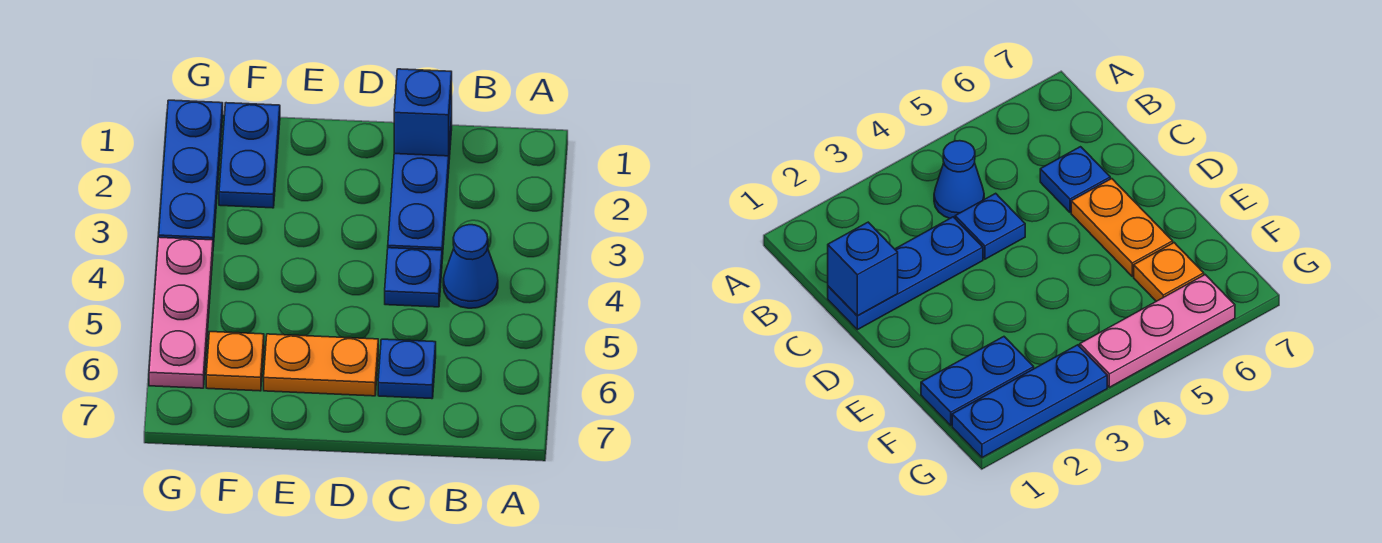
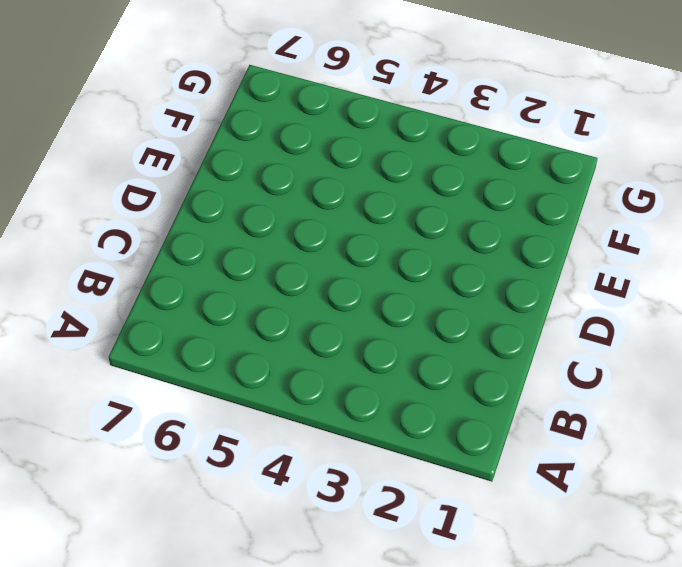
none -> blue 1x1 cone [443,225,498,308]
none -> blue 1x3 plate [388,118,452,259]

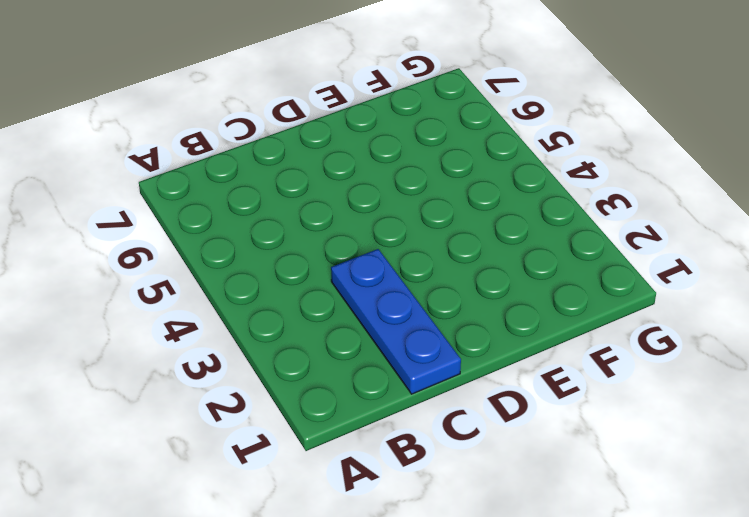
none -> blue 1x1 cone [443,225,498,308]
none -> blue 1x1 plate [385,248,442,307]

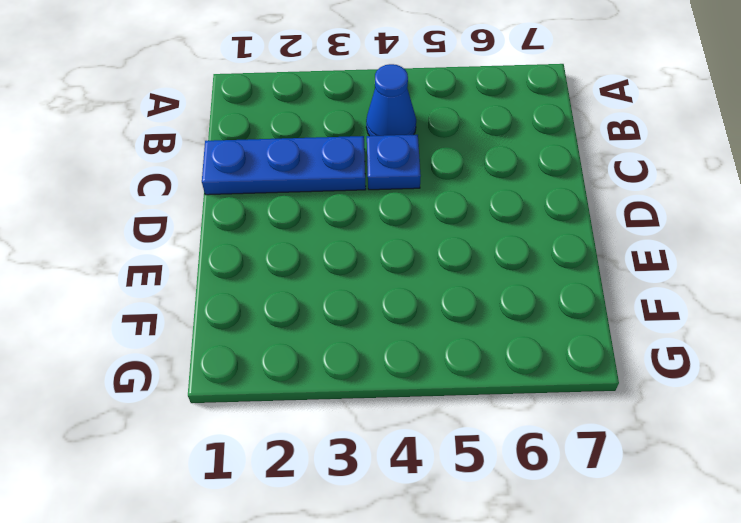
none -> blue 1x1 plate [378,339,436,399]
none -> orange 1x2 plate [264,334,378,396]

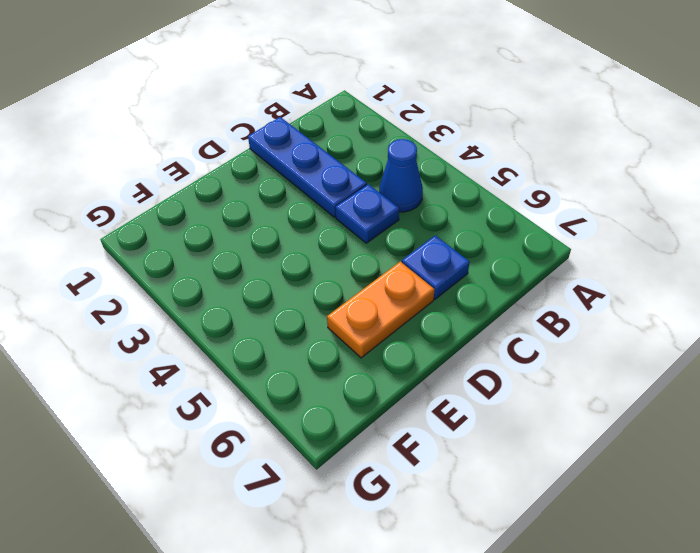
none -> blue 1x2 plate [219,103,280,208]
none -> orange 1x1 plate [206,332,264,391]

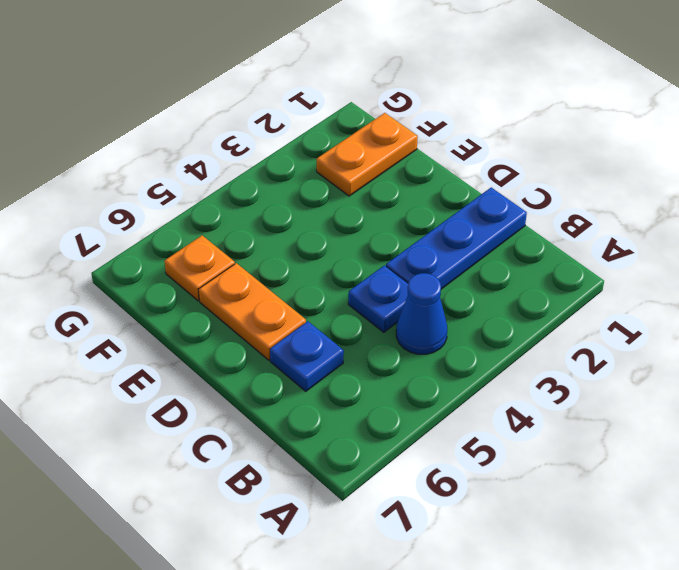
orange 1x2 plate [317,113,418,196] -> blue 1x2 plate [219,103,280,208]
none -> blue 1x3 plate [159,100,223,246]
none -> pink 1x3 plate [149,237,213,388]

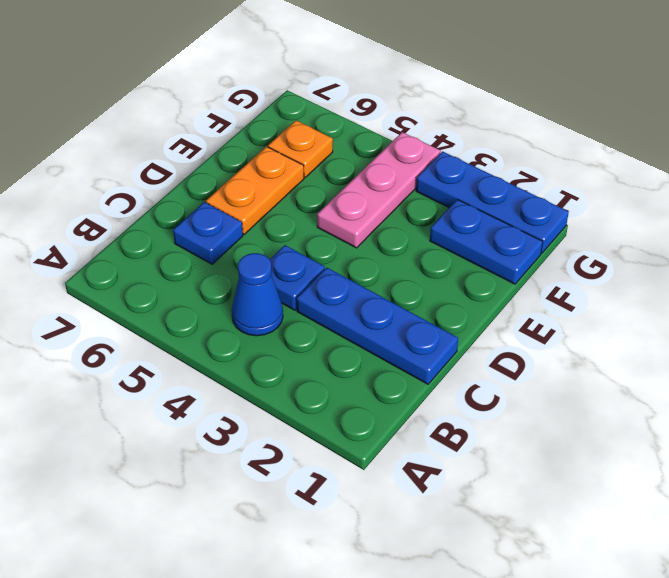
pink 1x3 plate [317,132,441,248] -> pink 1x3 plate turned to [149,237,213,388]
none -> blue 1x1 brick [394,69,452,156]

